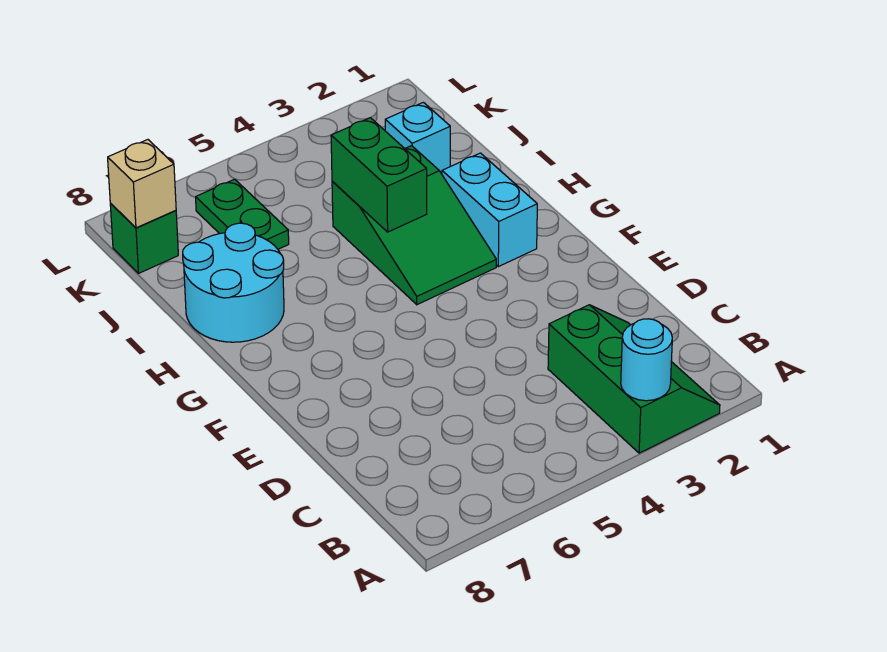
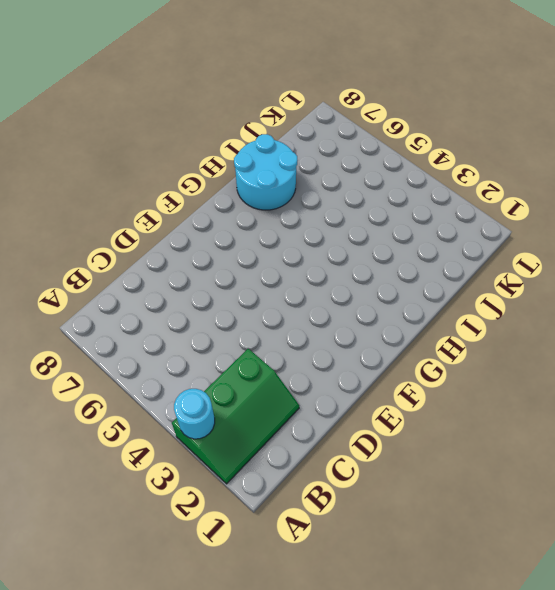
none -> cyan 1x2 brick [442,153,537,267]
none -> green 2x3 slope [332,146,496,305]

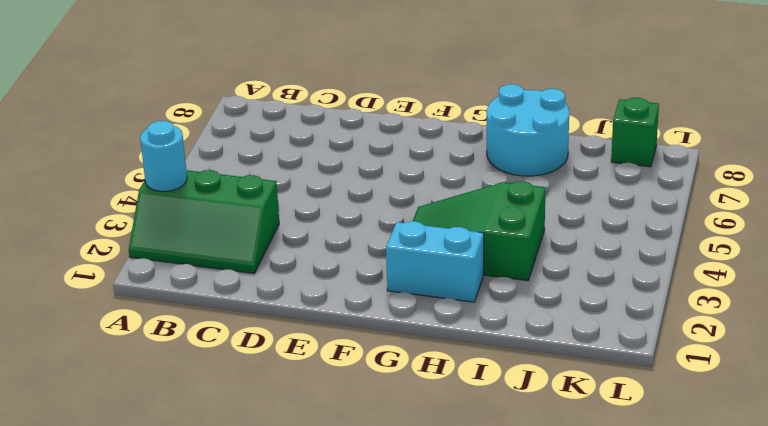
none -> cyan 1x1 brick [385,102,450,174]
none -> green 1x2 plate [196,179,289,249]

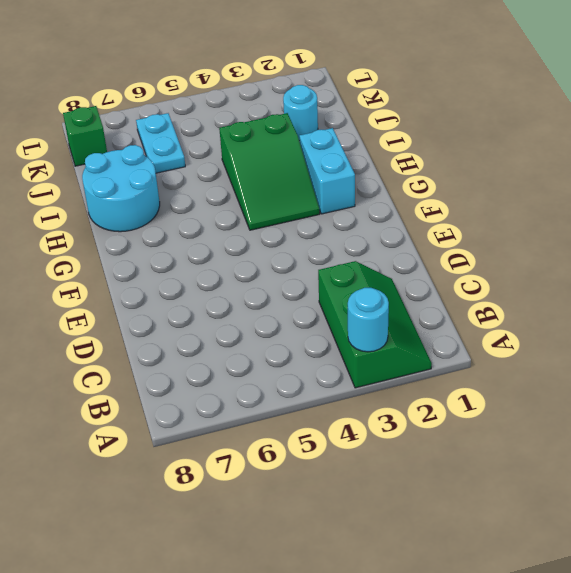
cyan 1x1 round brick [283,85,318,141] -> cyan 1x1 brick [385,102,450,174]
cyan 1x2 plate [136,113,185,173] -> green 1x2 plate [196,179,289,249]
none -> green 1x2 brick [331,118,427,232]
none -> tan 1x1 brick [108,140,176,228]

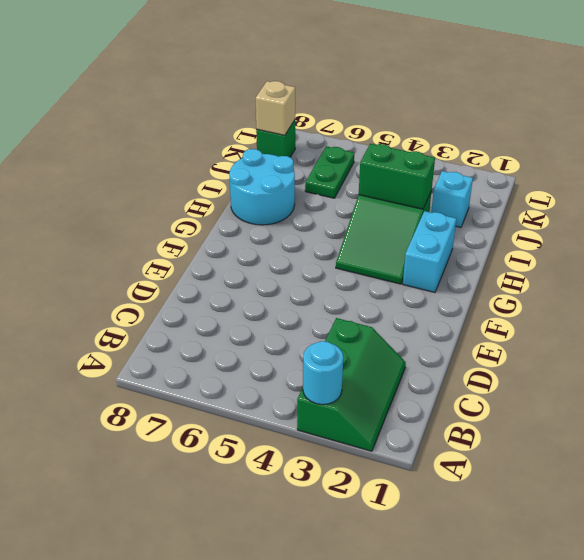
green 1x2 brick [359,144,435,209] -> green 1x2 brick turned to [331,118,427,232]

